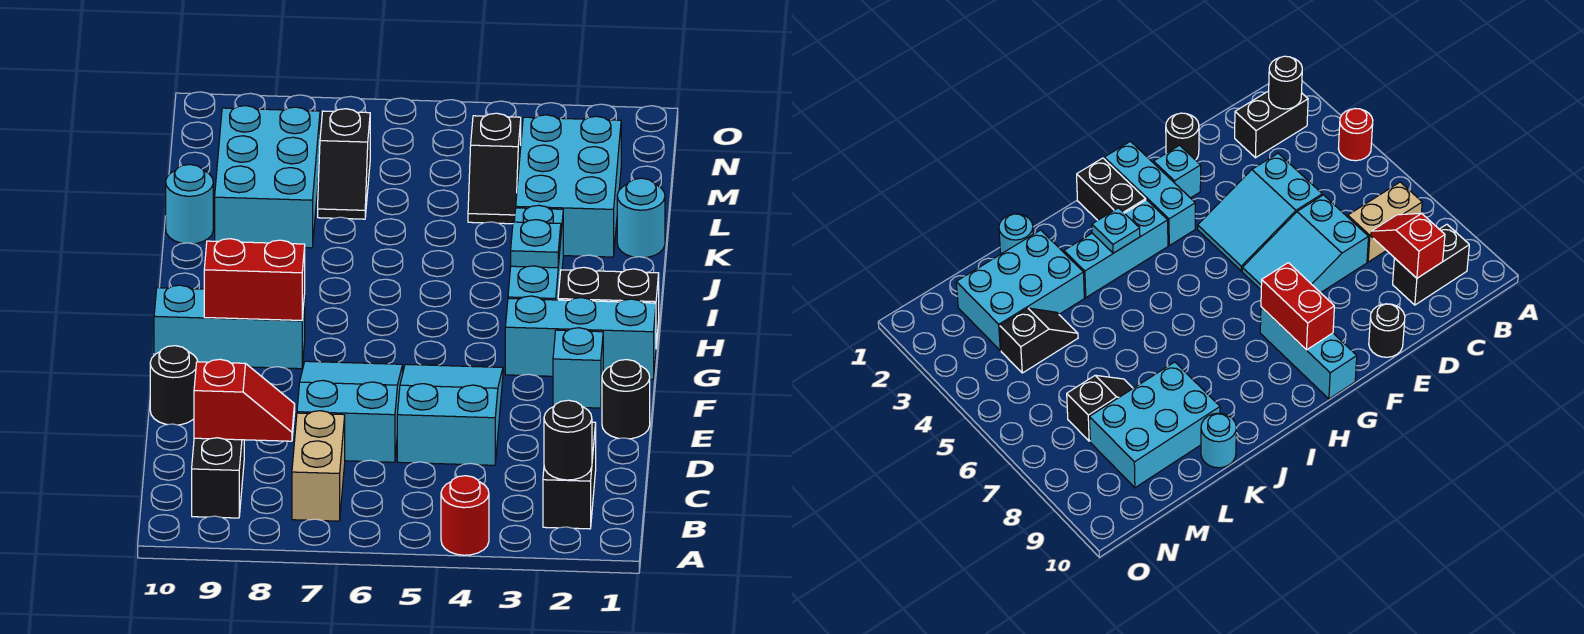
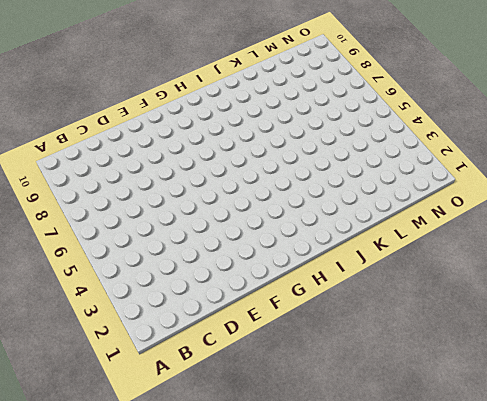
none -> red 1x1 round brick [441,476,489,555]
none -> black 1x2 brick [543,422,596,529]
none -> tan 1x2 brick [292,411,345,521]

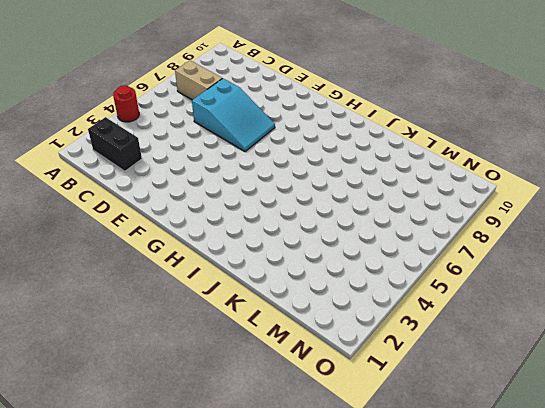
none -> black 1x2 brick [192,438,244,518]
none -> cyan 2x3 slope [397,364,503,465]
none -> black 1x1 round brick [602,360,650,439]

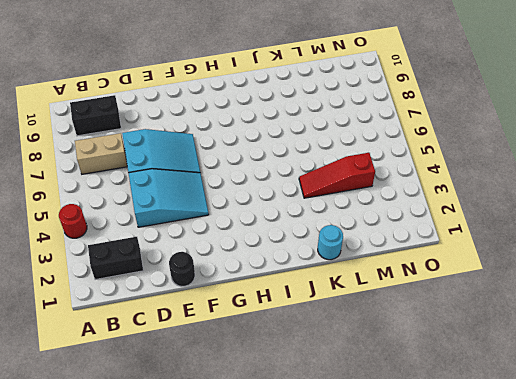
red 1x3 slope [299,153,375,198] -> black 1x2 slope [468,113,521,224]
none -> black 1x1 round brick [150,346,198,425]
none -> cyan 1x1 brick [553,328,603,408]
none -> cyan 1x3 brick [505,296,656,379]

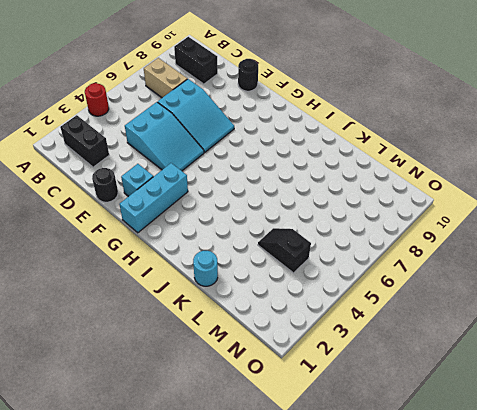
none -> cyan 1x3 brick [154,285,305,369]
none -> black 1x2 brick [558,267,659,345]
none -> cyan 1x3 brick [508,205,563,300]

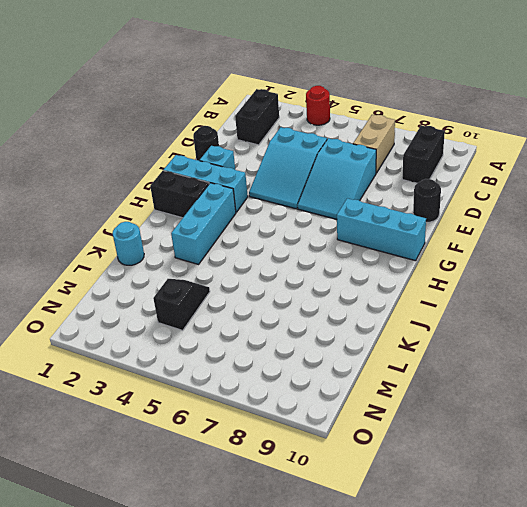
none -> cyan 2x3 brick [516,115,621,257]
none -> cyan 2x3 brick [215,106,320,248]
none -> cyan 1x1 round brick [166,165,213,244]

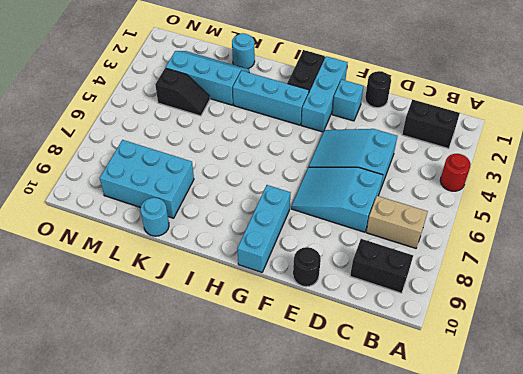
cyan 2x3 slope [165,51,249,105] -> cyan 2x3 brick [516,115,621,257]
none -> black 1x2 slope [318,109,370,219]
none -> black 1x1 round brick [544,400,592,480]
none -> red 1x2 slope [194,359,295,441]

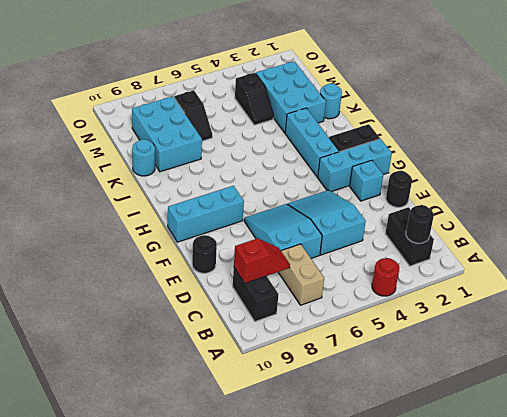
none -> red 1x2 brick [204,239,305,320]
none -> cyan 1x1 plate [511,220,561,268]

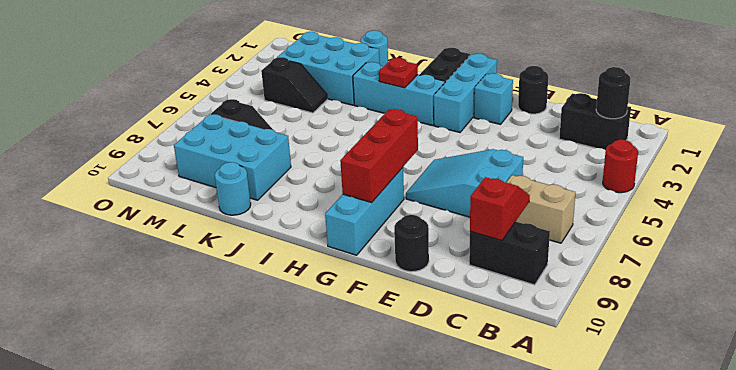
red 1x3 brick [340,109,418,202] -> red 1x2 brick [204,239,305,320]
red 1x1 plate [379,58,418,88] -> cyan 1x1 plate [511,220,561,268]
none -> cyan 2x3 slope [397,364,503,465]

